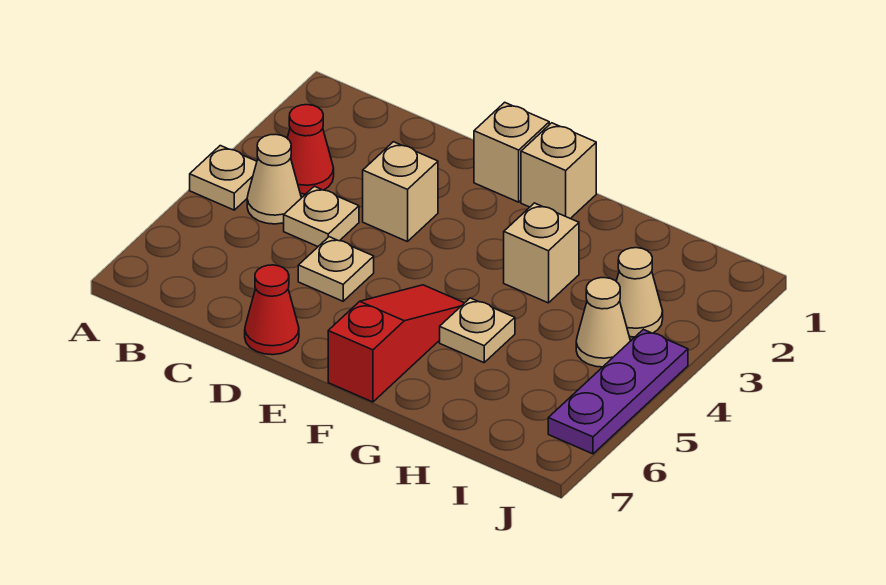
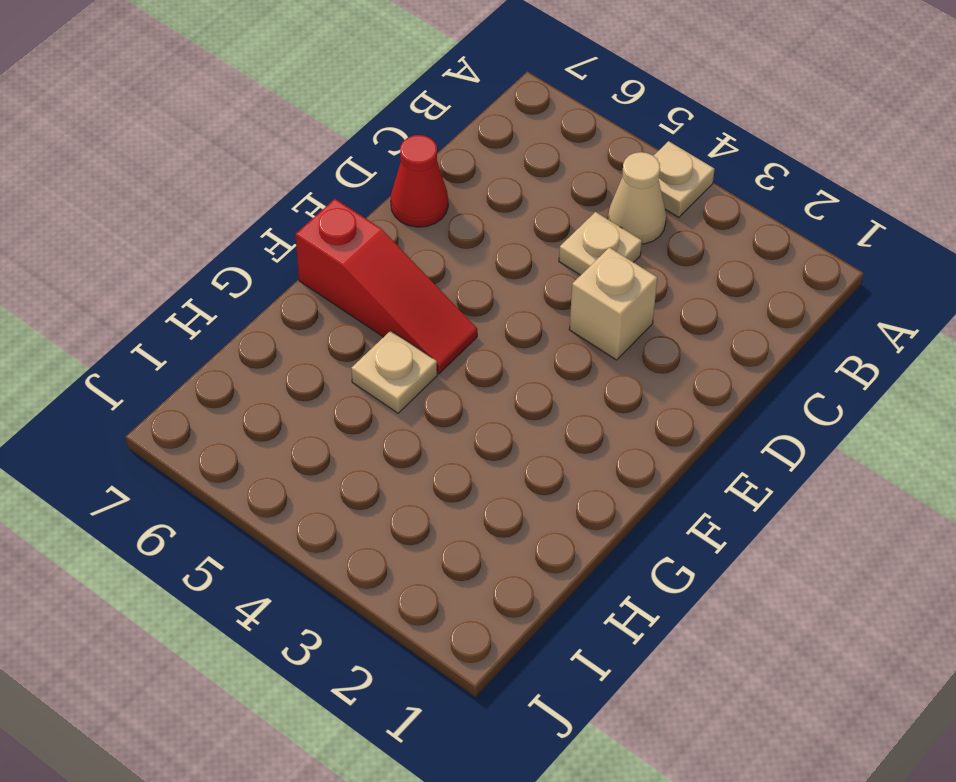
none -> red 1x1 cone [287,105,334,194]
none -> tan 1x1 plate [298,237,374,301]
none -> tan 1x1 brick [474,102,549,202]

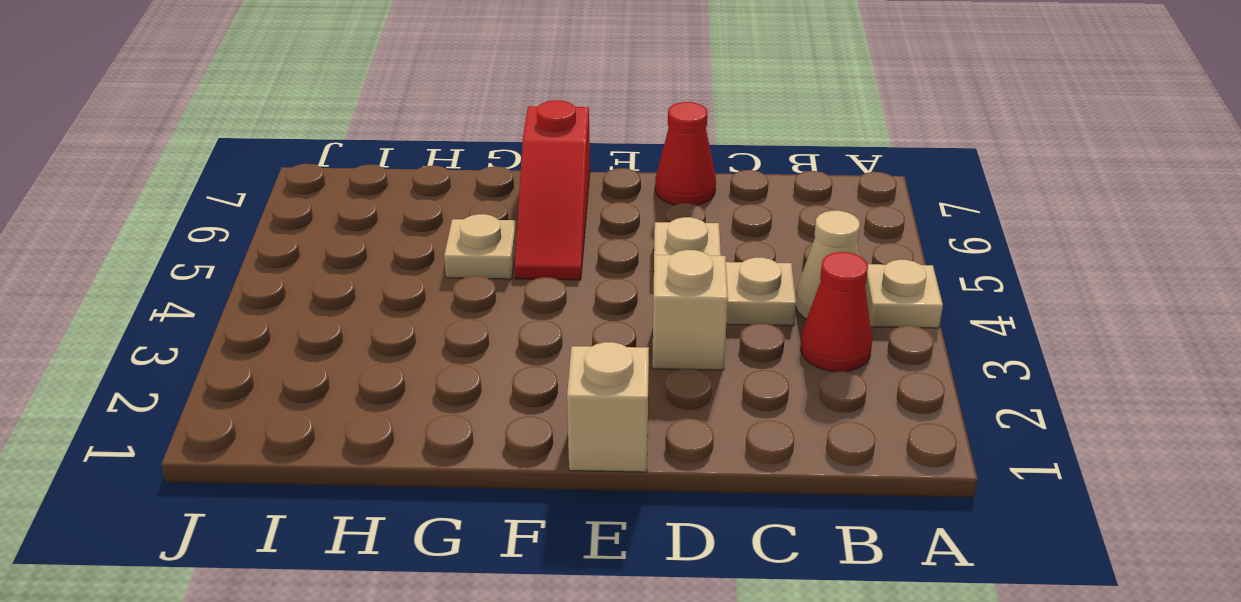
none -> tan 1x1 brick [521,123,596,219]
none -> tan 1x1 brick [504,203,579,303]
none -> tan 1x1 cone [616,248,663,337]

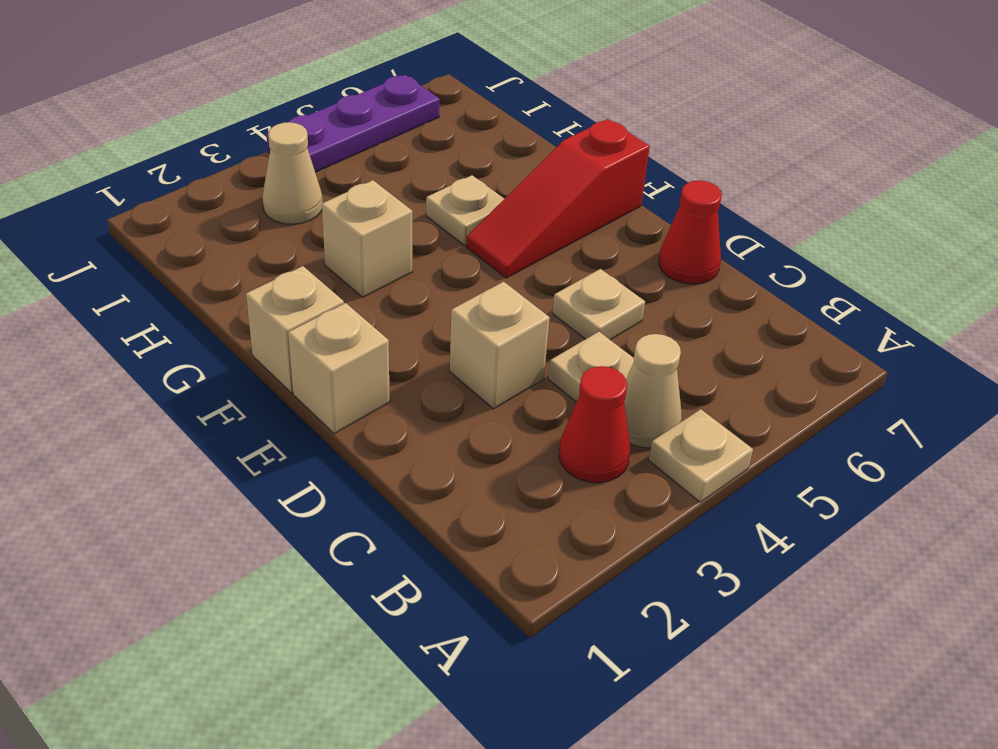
none -> tan 1x1 cone [576,278,630,367]

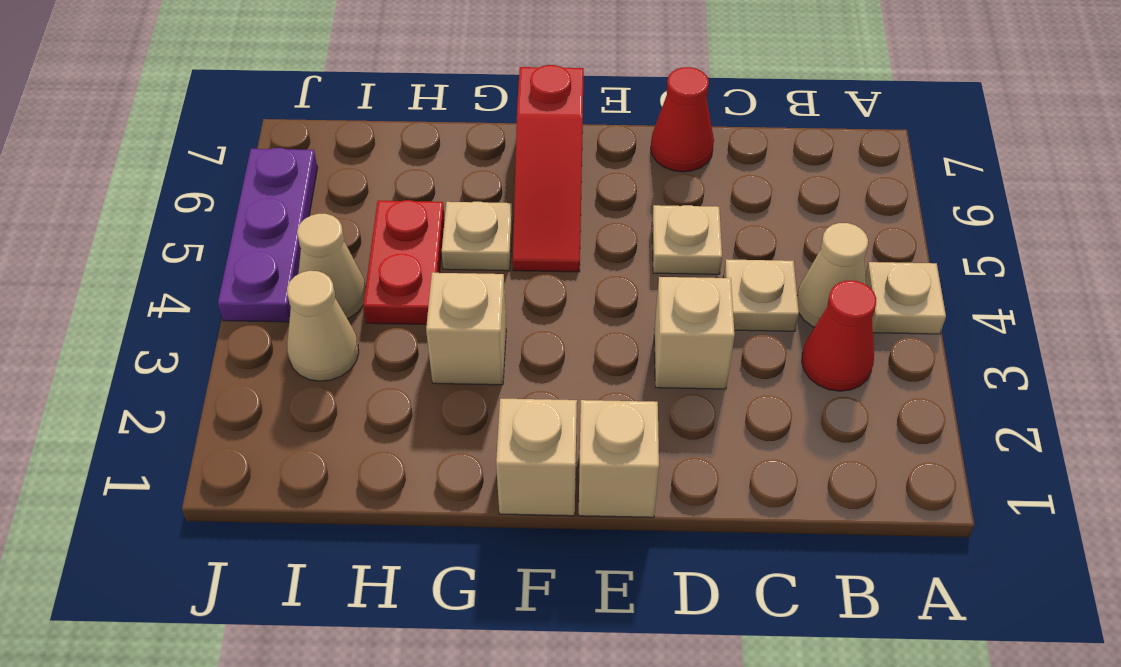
red 1x2 plate [363,200,445,324] -> none

